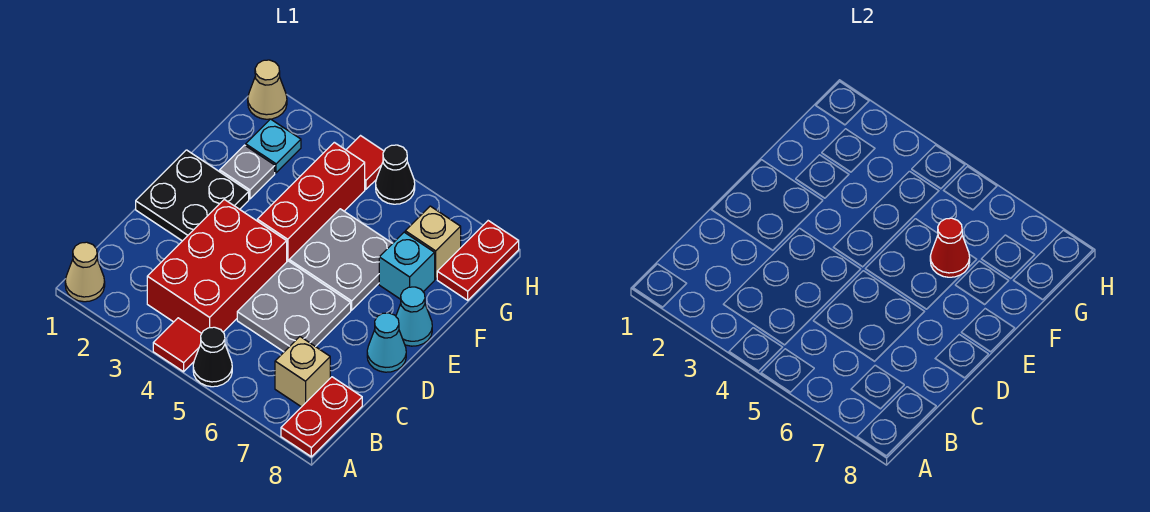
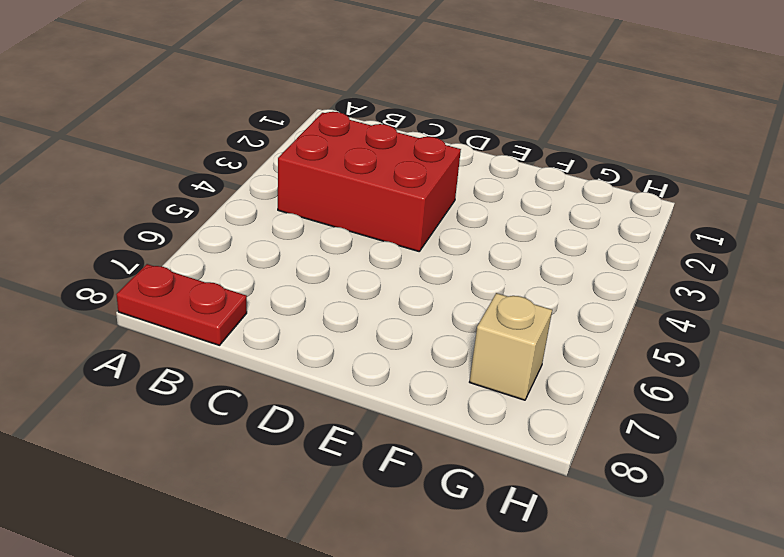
none -> tan 1x1 cone [65,242,105,302]
none -> red 1x1 tile [153,318,202,372]
none -> black 1x1 cone [193,327,232,387]

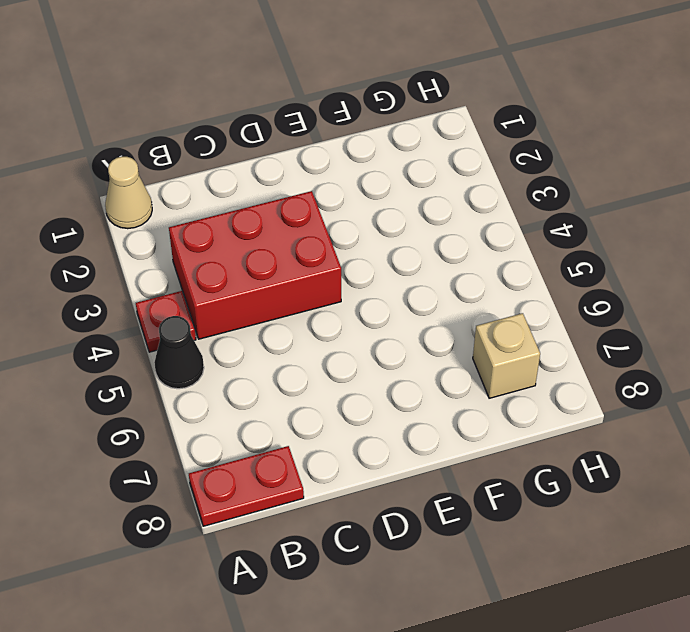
red 1x1 plate [136,291,196,352] -> red 1x1 tile [153,318,202,372]
none -> tan 1x1 brick [275,337,330,407]
none -> grey 2x2 plate [237,261,351,352]
none -> black 2x2 plate [136,150,249,241]

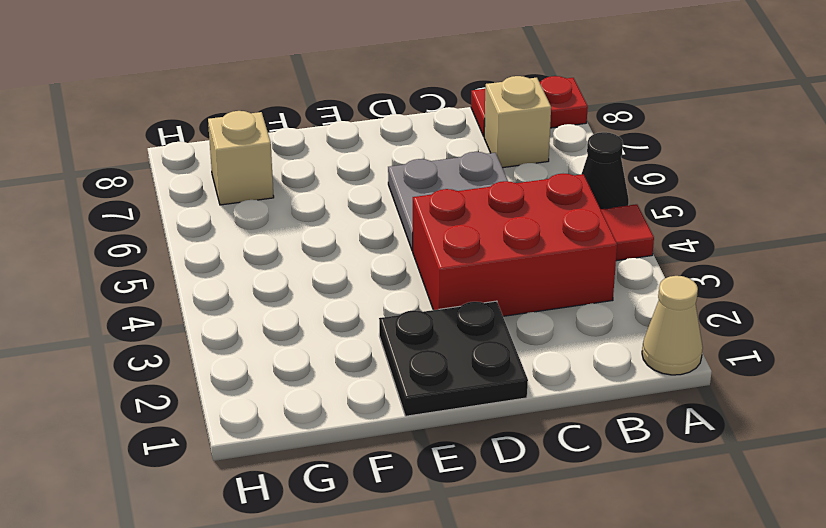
none -> cyan 1x1 cone [367,313,406,372]
none -> red 1x3 brick [257,142,365,261]
none -> grey 2x2 plate [289,209,393,310]

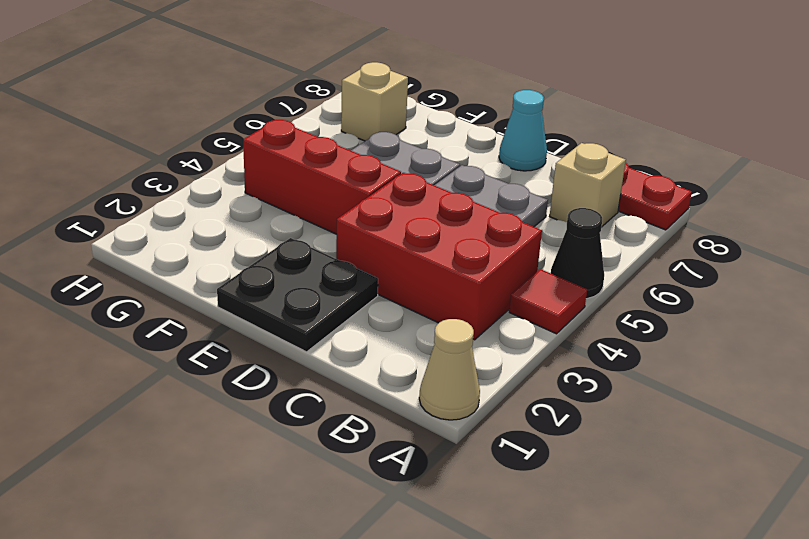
none -> cyan 1x1 cone [396,287,432,346]
none -> grey 1x1 plate [220,145,275,199]
none -> cyan 1x1 brick [379,232,435,299]

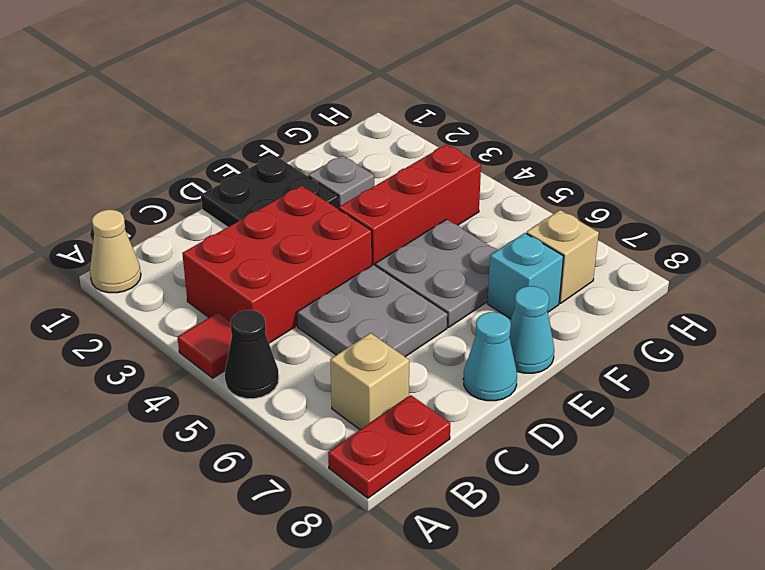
none -> cyan 1x1 plate [246,119,301,173]
none -> red 1x2 plate [437,221,519,300]
none -> tan 1x1 cone [248,60,287,119]

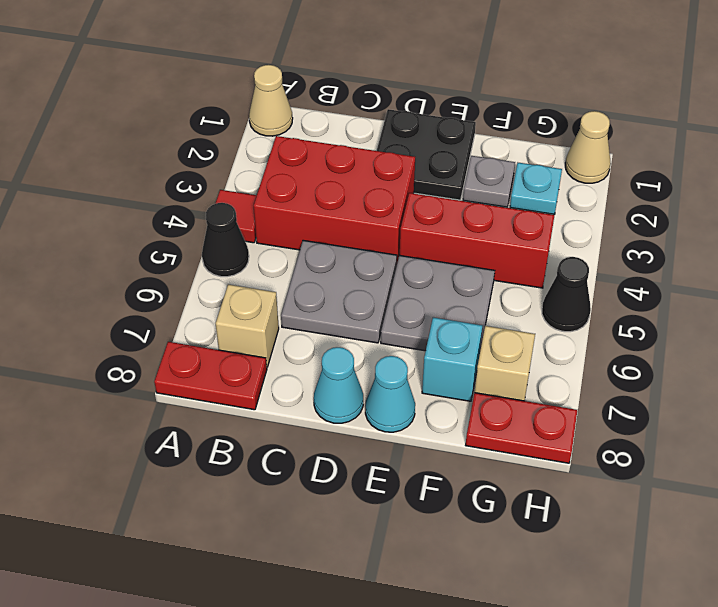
none -> red 1x1 tile [346,136,384,189]
none -> red 1x1 cone [930,218,970,277]

